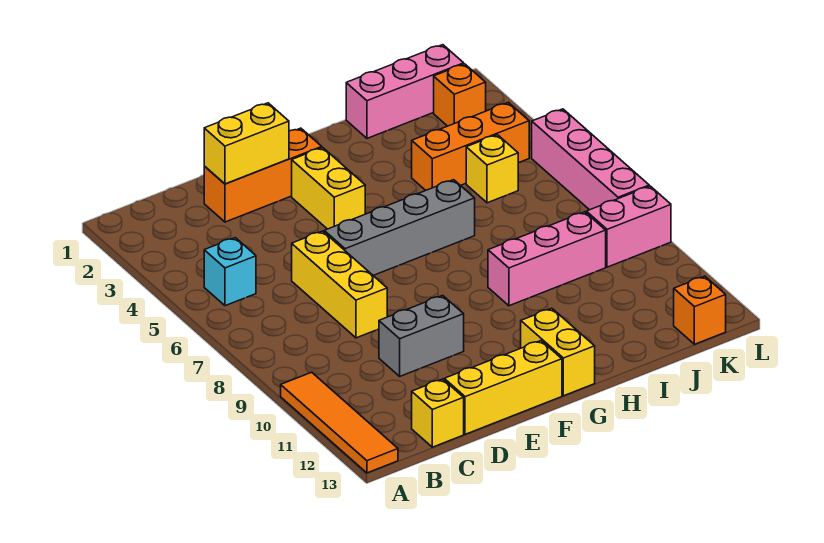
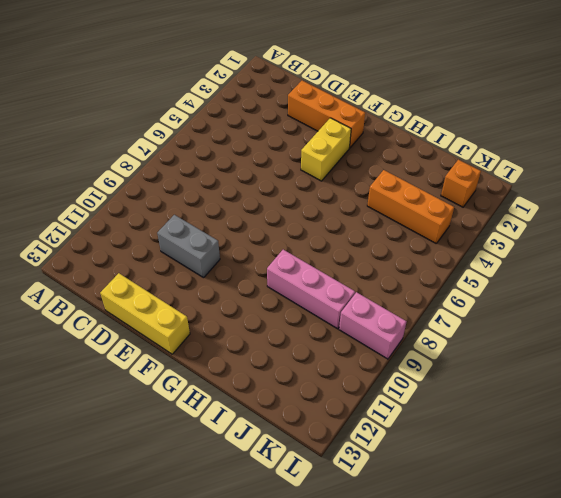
none -> orange 1x4 tile [281,372,398,473]
none -> cyan 1x1 brick [204,238,256,306]
none -> yellow 1x1 brick [412,379,464,447]

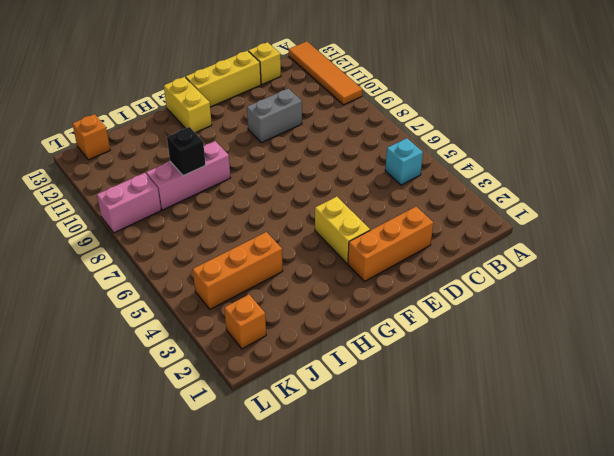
black 1x1 brick [167,127,206,176] -> none
none -> yellow 1x3 brick [292,231,387,338]
none -> grey 1x4 brick [324,180,475,275]
none -> pink 1x3 brick [346,45,464,138]

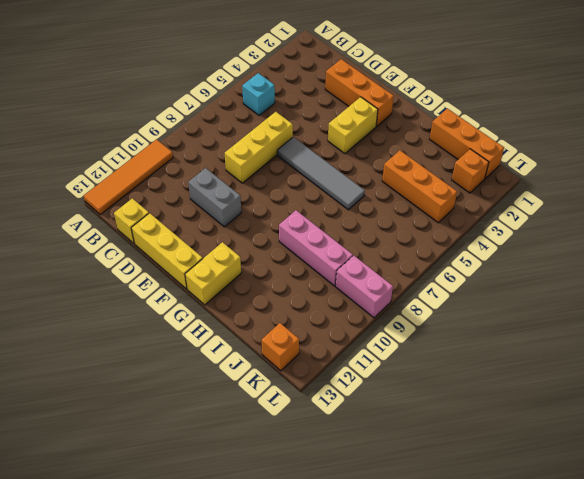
grey 1x4 tile [277,137,365,210] -> grey 1x4 brick [324,180,475,275]
orange 1x3 brick [430,109,504,178] -> pink 1x3 brick [346,45,464,138]
none -> yellow 1x1 brick [466,135,518,203]
none -> pink 1x4 brick [532,109,649,210]
none -> yellow 1x2 brick [204,103,289,184]

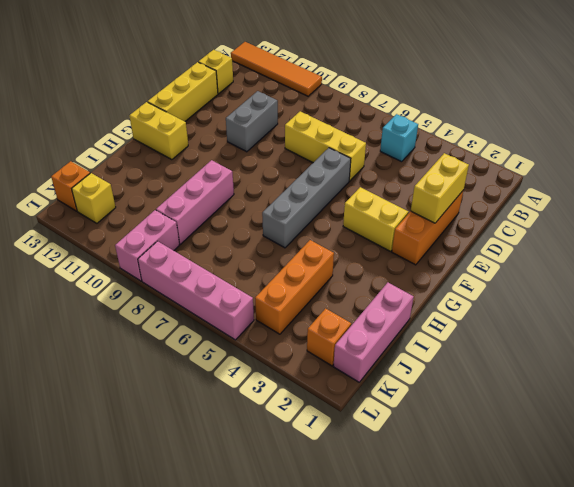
yellow 1x1 brick [72,173,116,223] -> yellow 1x1 brick moved to [466,135,518,203]

